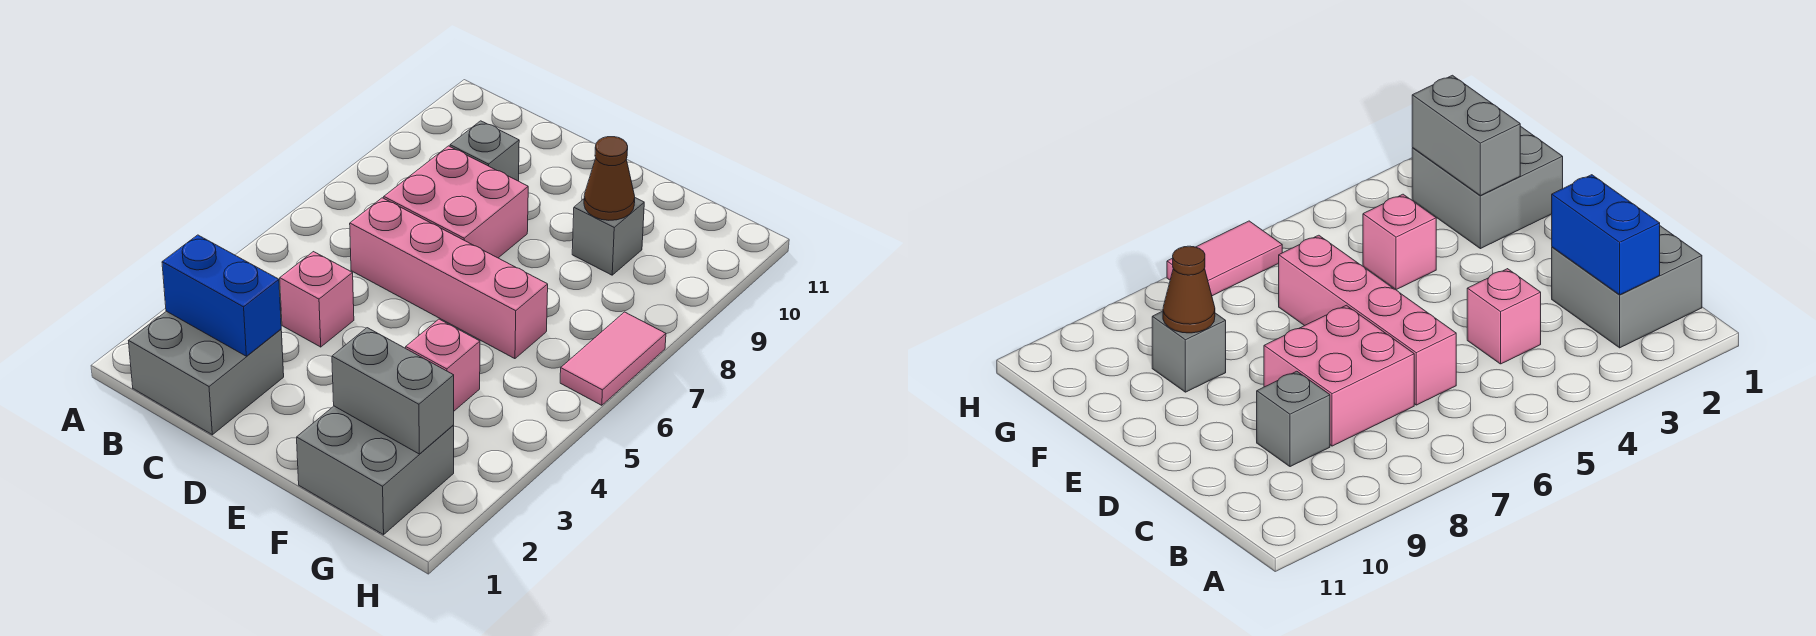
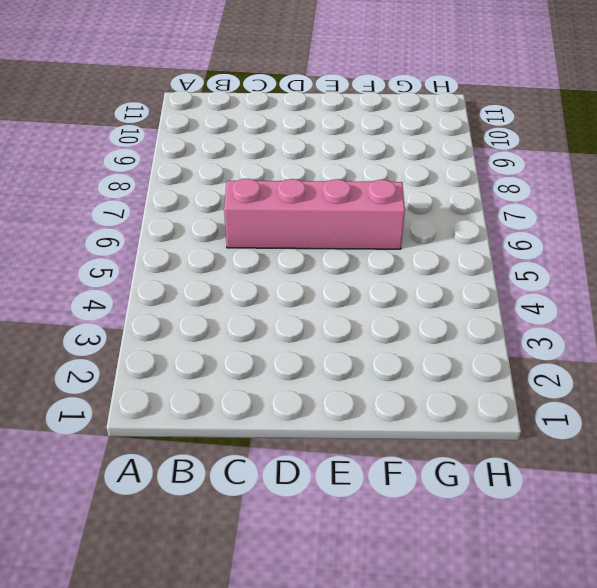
none -> grey 2x2 brick [129,311,284,435]
none -> pink 1x1 brick [280,252,354,347]
none -> pink 2x2 brick [384,146,528,258]

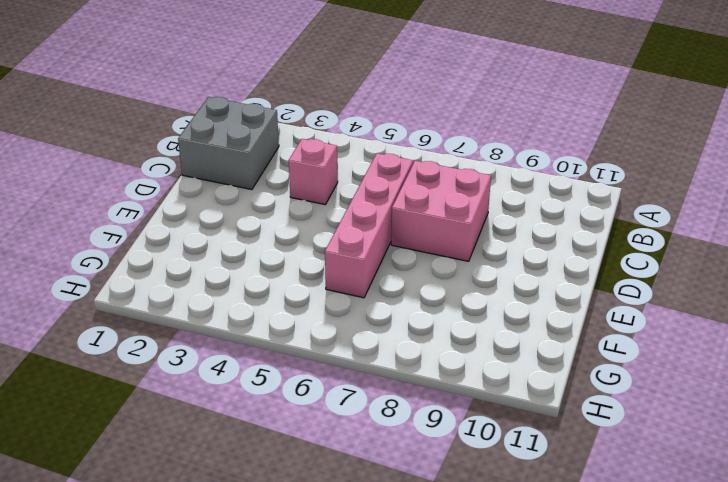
none -> grey 1x1 brick [450,121,519,181]
none -> grey 2x2 brick [297,406,454,535]
none -> pink 1x1 brick [406,319,480,411]

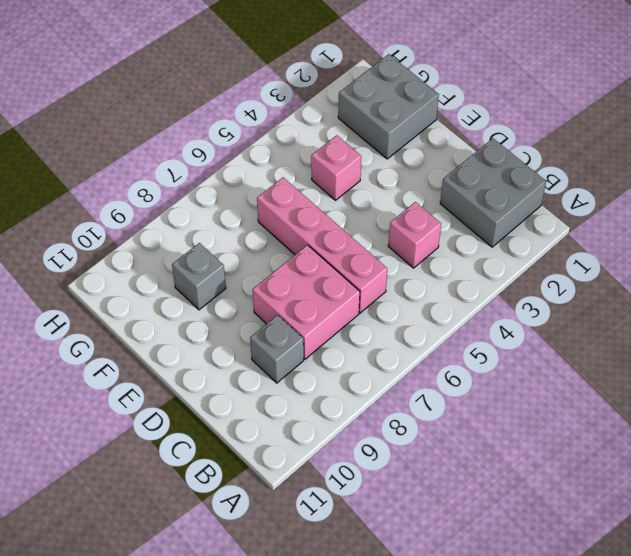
none -> pink 1x2 tile [560,312,666,405]
none -> blue 1x2 brick [162,235,281,356]
none -> grey 1x2 brick [332,328,454,454]

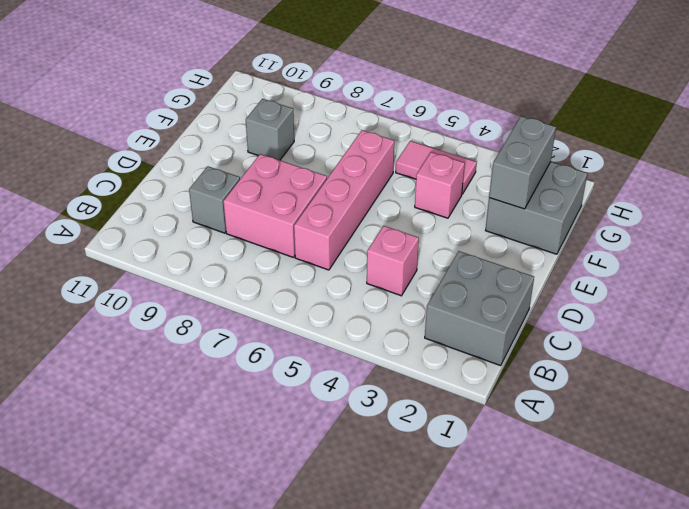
pink 1x2 tile [396,141,477,194] -> pink 1x2 tile moved to [560,312,666,405]
none -> blue 1x2 brick [162,235,281,356]
none -> brown 1x1 cone [584,137,635,220]

